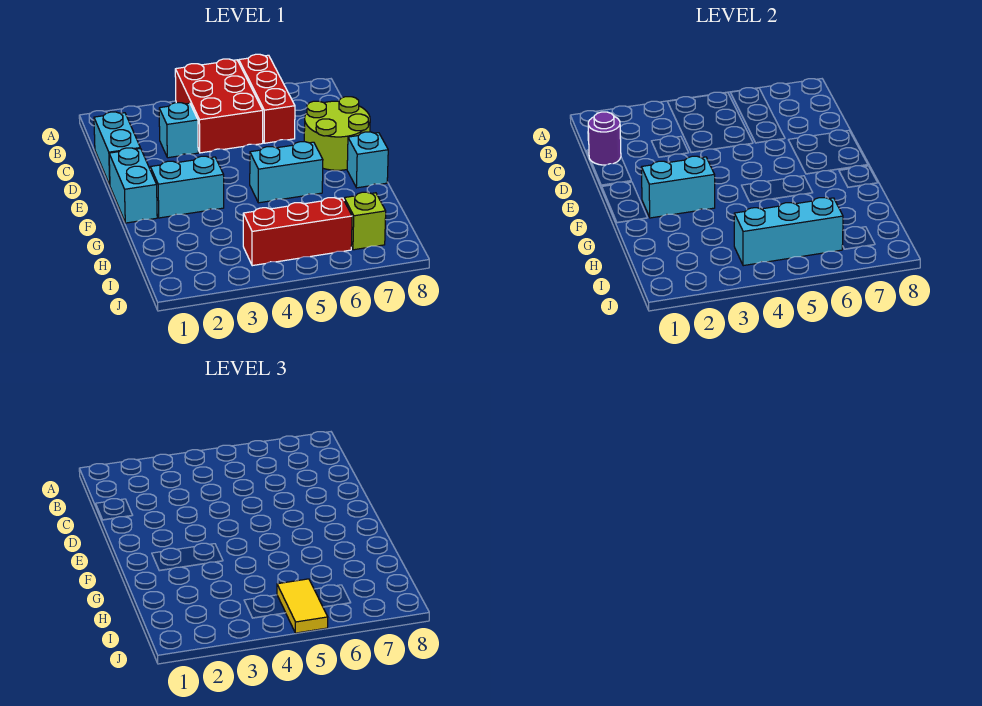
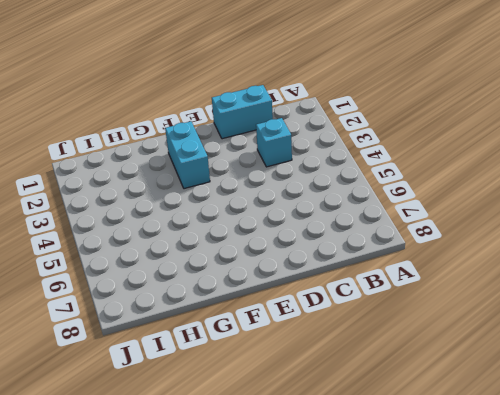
none -> red 2x3 brick [175,59,263,153]
none -> red 1x3 brick [239,54,295,143]
none -> lime 2x2 round brick [304,97,370,170]

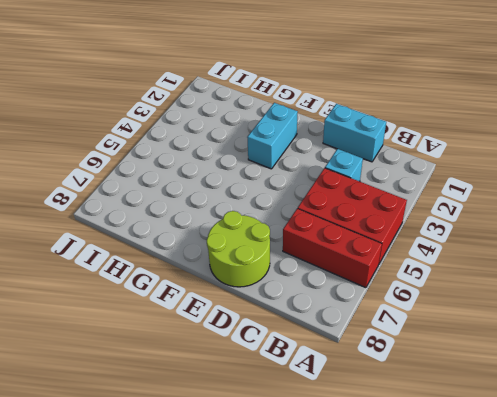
none -> cyan 1x2 brick [109,148,157,223]
none -> cyan 1x2 brick [250,142,323,203]
none -> cyan 1x1 brick [347,132,388,188]

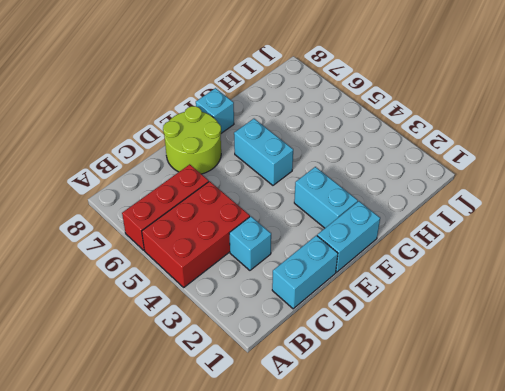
none -> red 1x3 brick [243,198,352,266]
none -> lime 1x1 brick [344,192,386,250]
none -> purple 1x1 round brick [588,112,621,165]

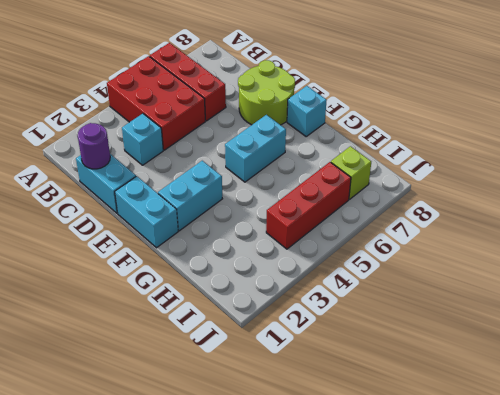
none -> cyan 1x2 brick [641,156,715,218]
none -> cyan 1x3 brick [734,198,843,266]
none -> yellow 1x2 tile [277,579,328,633]

